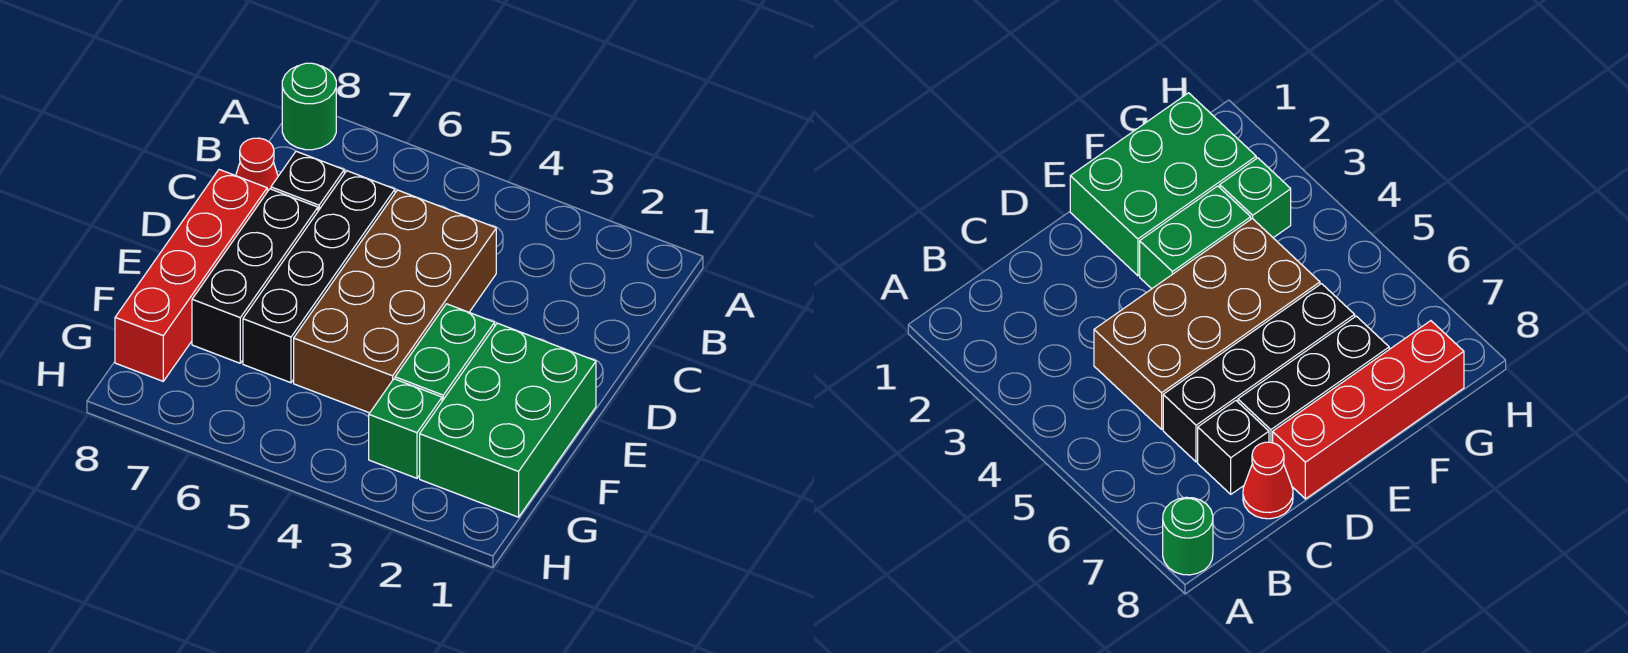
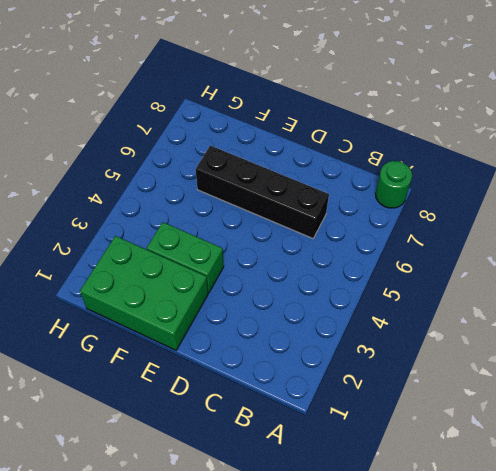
none -> brown 2x4 brick [294,190,496,413]
none -> black 1x1 brick [271,151,344,211]

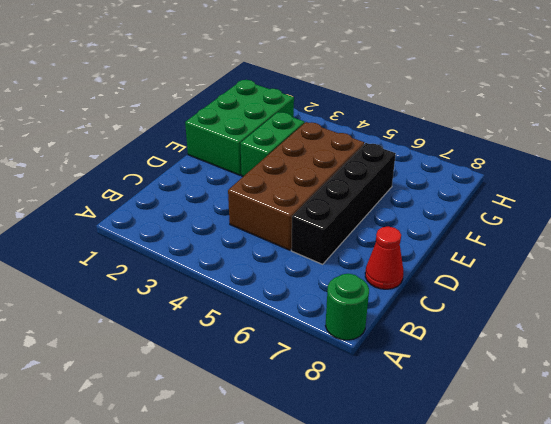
none -> black 1x1 brick [271,151,344,211]
none -> black 1x3 brick [192,189,318,363]

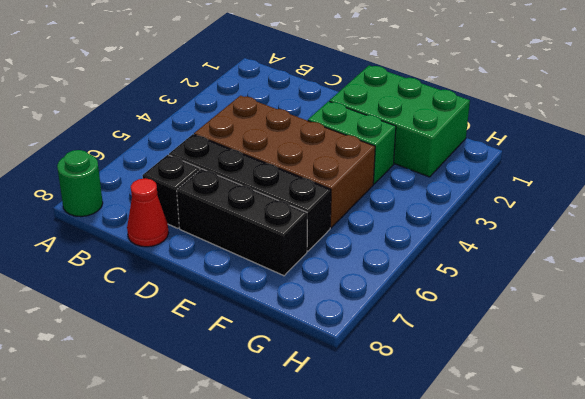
none -> red 1x4 brick [115,170,267,381]
none -> green 1x1 brick [369,379,442,478]

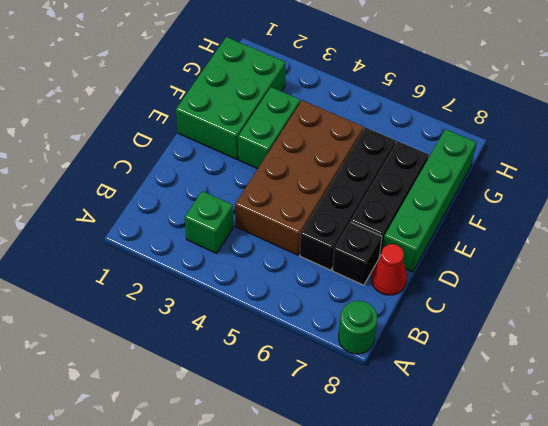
green 1x1 brick [185,191,233,253] -> green 1x1 brick moved to [369,379,442,478]
green 1x4 brick [383,129,476,272] -> red 1x4 brick [115,170,267,381]

